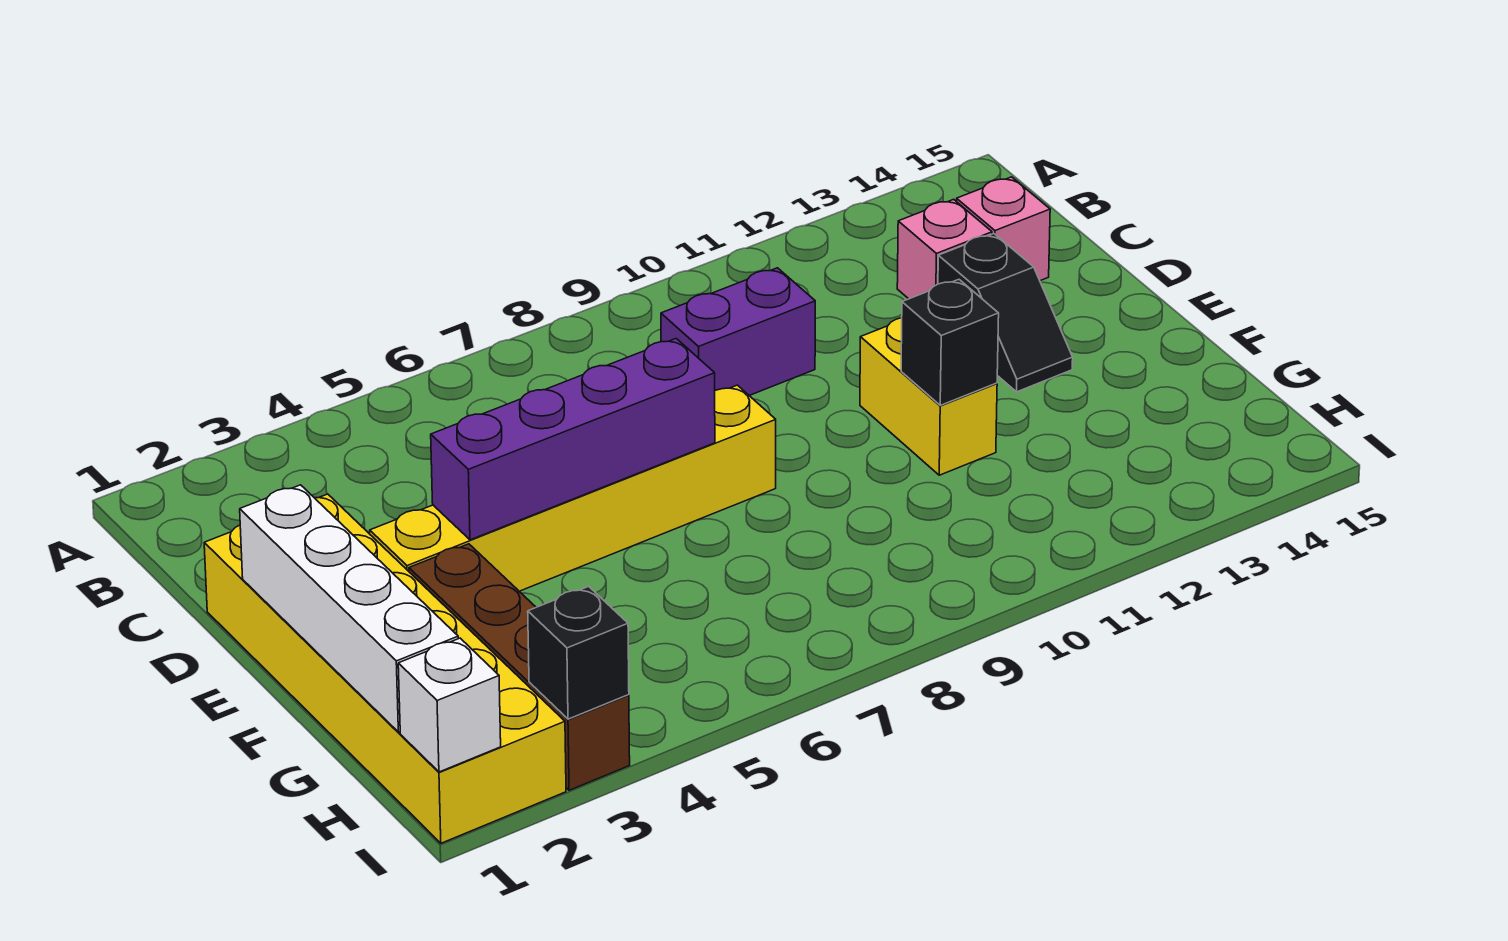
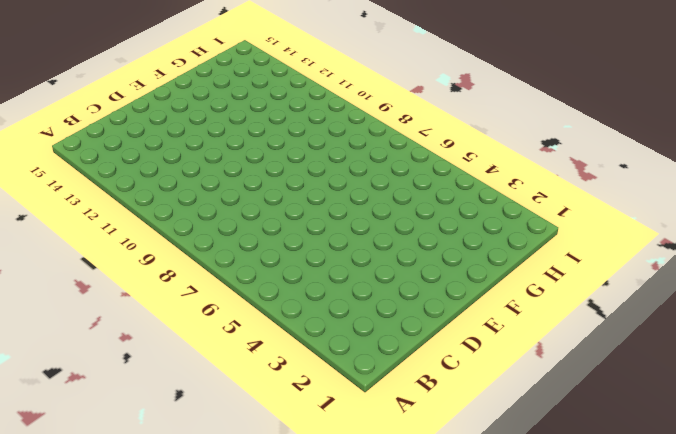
none -> purple 1x2 brick [661,268,815,395]
none -> pink 1x1 brick [897,199,992,299]
none -> pink 1x1 brick [956,177,1050,281]

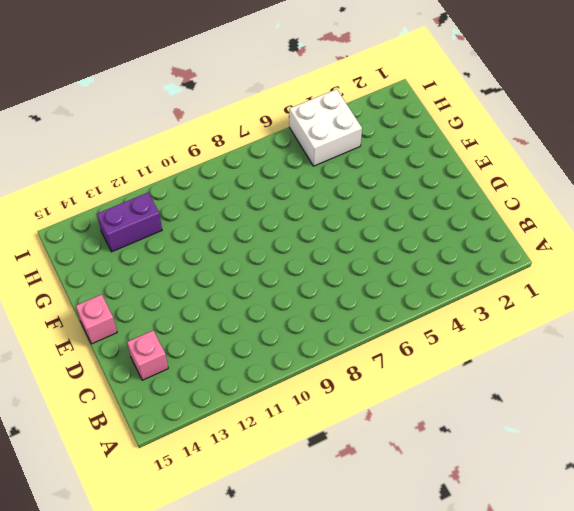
pink 1x1 brick [76,294,117,344] -> pink 1x1 brick moved to [897,199,992,299]
white 2x2 brick [289,89,362,166] -> none
purple 1x2 brick [97,193,162,252] -> purple 1x2 brick moved to [661,268,815,395]
none -> yellow 2x6 brick [204,494,566,843]
none -> black 1x2 slope [938,234,1073,392]
none -> yellow 1x6 brick [370,385,776,591]

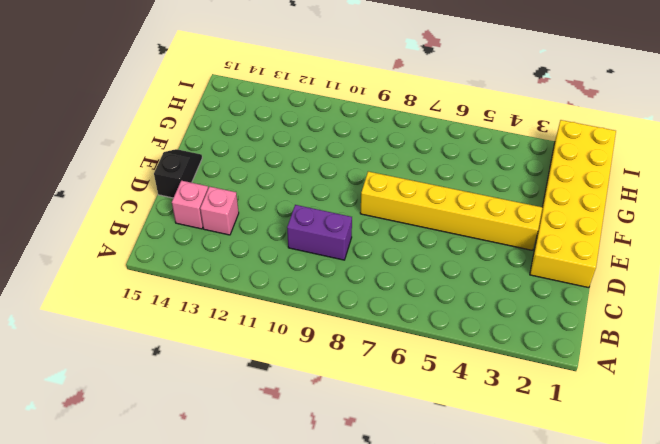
black 1x2 slope [154,149,202,198] -> black 1x2 slope moved to [938,234,1073,392]
none -> yellow 1x2 brick [860,318,997,475]
none -> brown 1x4 brick [409,544,630,790]
none -> white 1x4 brick [240,485,458,732]

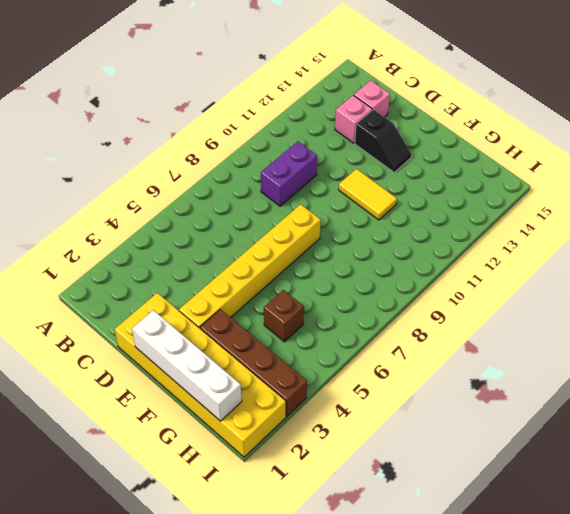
yellow 1x2 tile [339,169,397,220] -> yellow 1x2 brick [860,318,997,475]
brown 1x1 brick [264,290,304,342] -> none
none -> purple 1x4 brick [431,339,715,540]
none -> black 1x1 brick [901,279,999,405]
none -> white 1x1 brick [398,638,501,772]

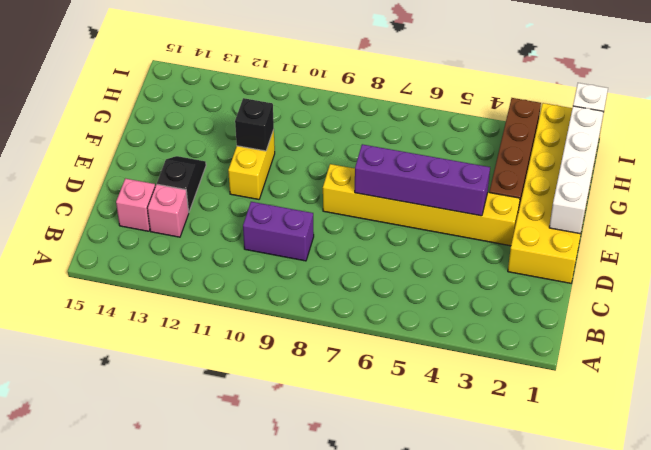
none -> black 1x1 brick [528,586,629,719]

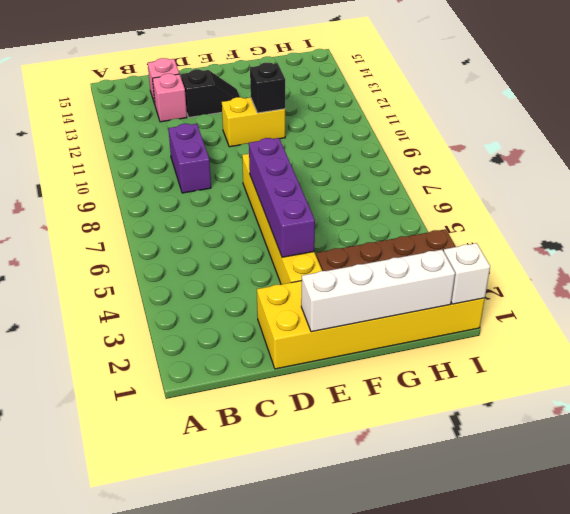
none -> black 1x1 brick [528,586,629,719]

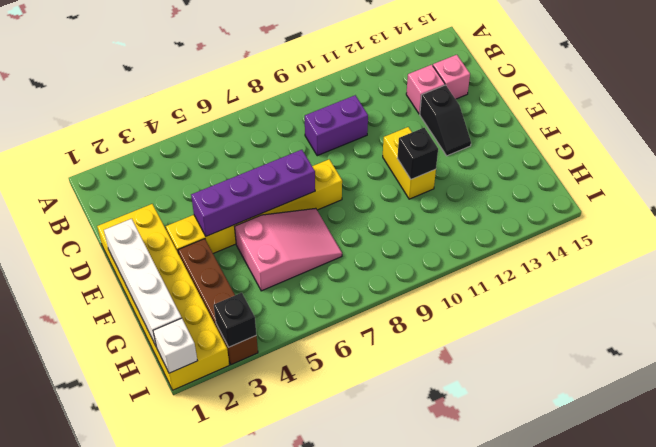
pink 2x3 slope [235,208,342,291] -> none

